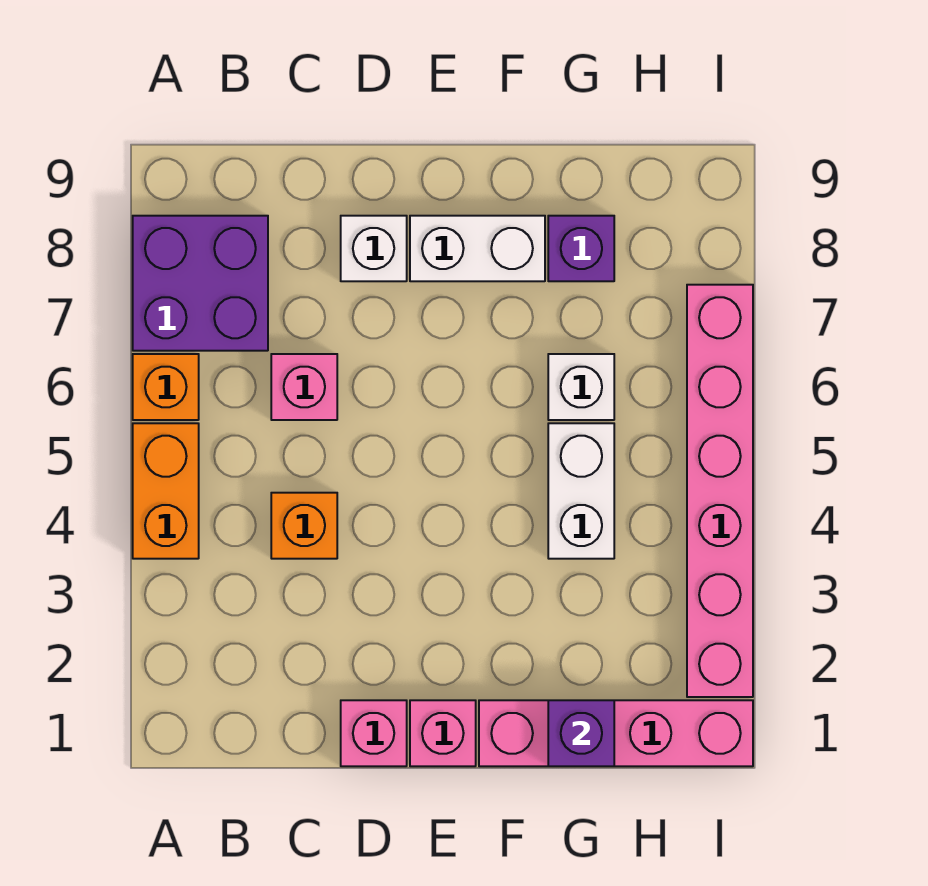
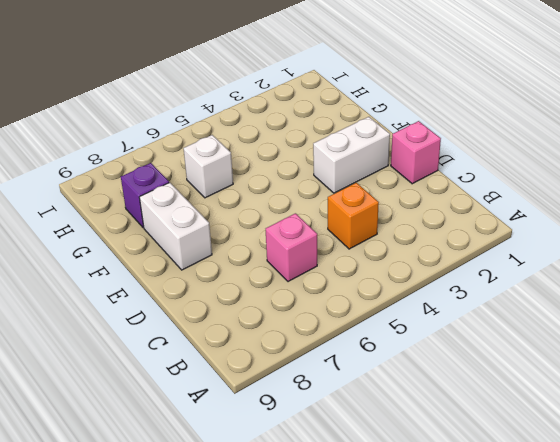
white 1x2 brick [313,117,390,193] -> white 1x2 brick moved to [548,423,614,559]
none -> orange 1x2 brick [133,423,199,559]
none -> orange 1x1 brick [133,354,199,420]
none -> purple 2x2 brick [133,216,268,351]

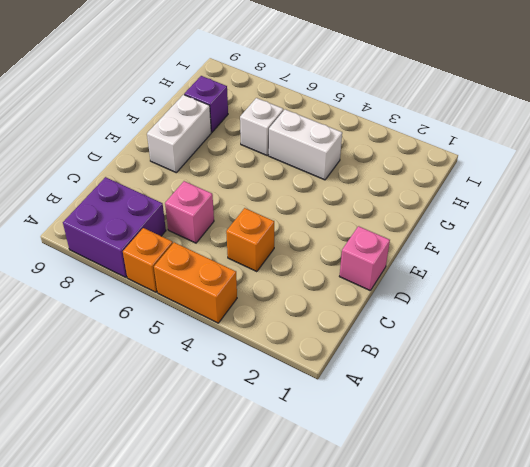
none -> white 1x1 brick [341,216,407,281]
none -> pink 1x1 brick [410,700,476,766]
none -> pink 1x4 brick [479,700,753,766]

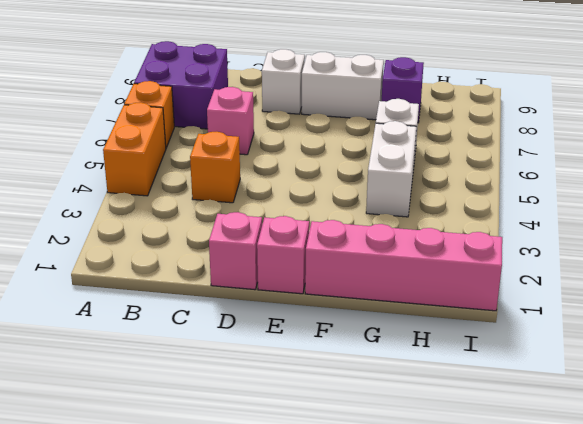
none -> pink 1x6 brick [687,285,753,697]
none -> purple 1x1 brick [548,700,614,766]

